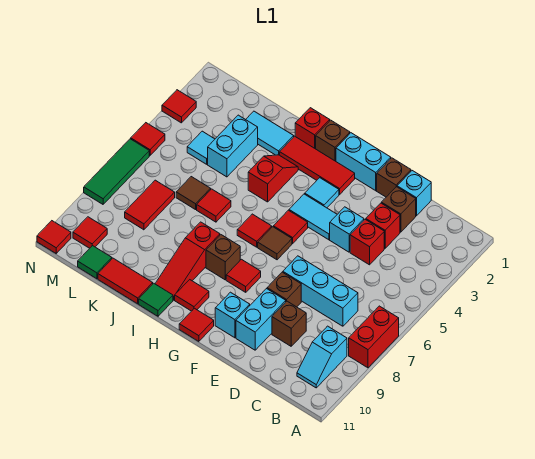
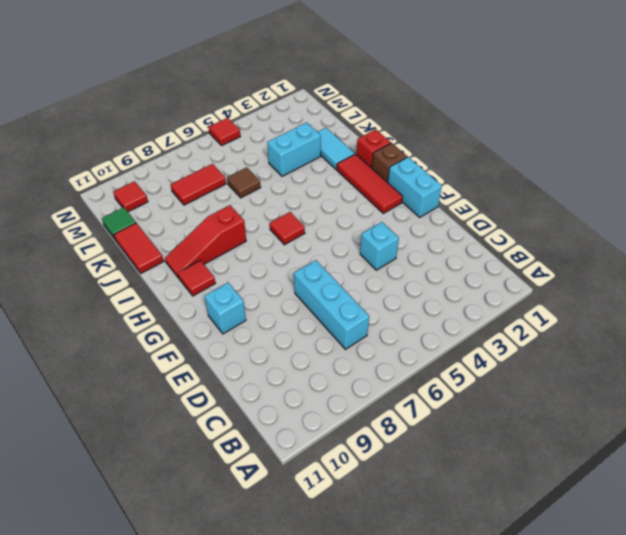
none -> red 1x2 brick [349,306,399,368]
none -> cyan 1x2 slope [297,326,347,388]
none -> cyan 1x1 brick [397,171,431,216]
none -> brown 1x1 brick [382,187,416,232]

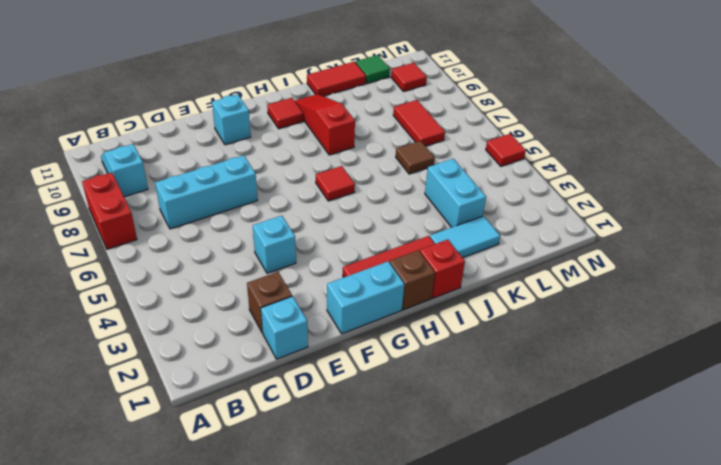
none -> red 1x1 brick [366,203,400,248]
none -> red 1x1 brick [350,220,384,265]
none -> brown 1x1 brick [272,301,306,346]
none -> brown 1x1 brick [377,158,411,197]

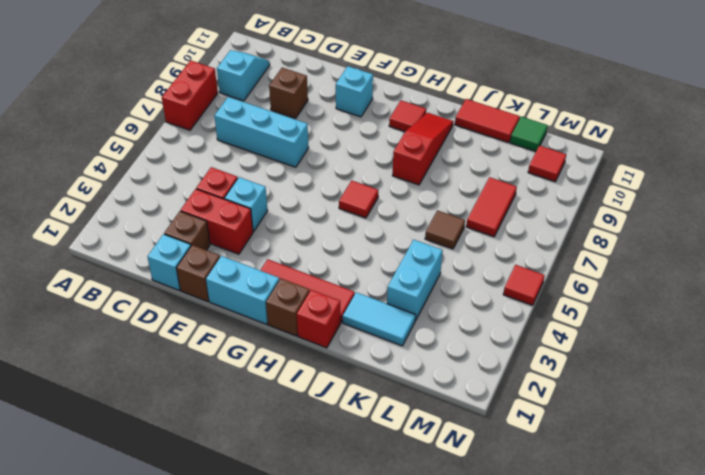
red 1x2 brick [181,189,253,254] -> red 1x1 brick [366,203,400,248]
none -> brown 1x1 brick [267,272,301,307]
none -> cyan 1x2 brick [236,289,286,350]
none -> cyan 1x2 tile [289,194,337,240]
none -> cyan 1x1 tile [305,178,339,208]

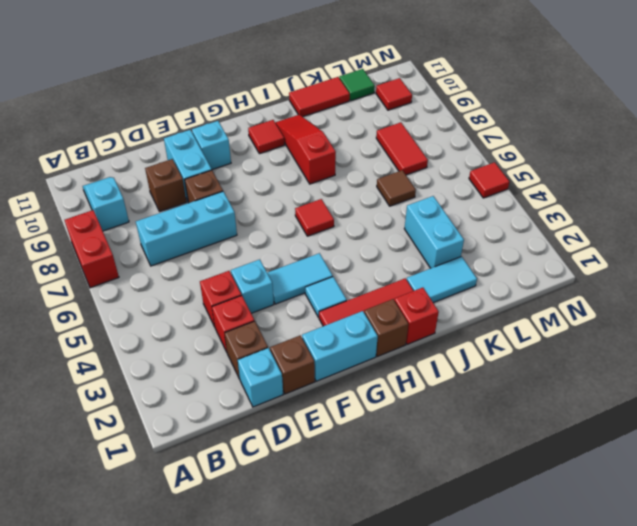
none -> red 1x1 tile [273,210,308,243]
none -> brown 1x1 tile [258,227,292,260]
none -> red 1x1 tile [226,259,261,292]
none -> red 1x1 tile [179,308,214,341]

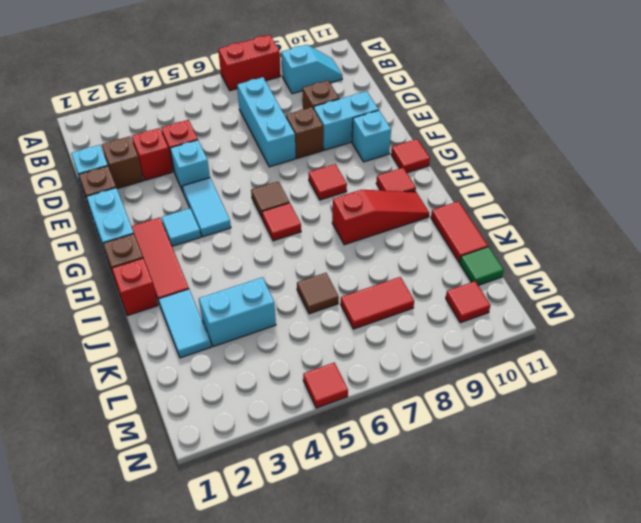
none -> red 1x1 tile [273,210,308,243]
none -> brown 1x1 brick [206,235,240,280]
none -> red 1x2 slope [248,155,298,202]
none -> green 1x1 tile [139,283,173,316]

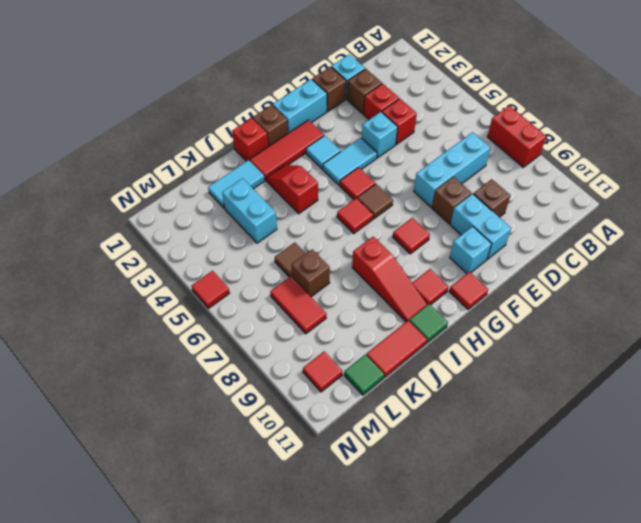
brown 1x1 brick [292,249,330,297] -> brown 1x1 brick moved to [206,235,240,280]
none -> cyan 1x2 slope [297,326,347,388]
none -> red 1x1 tile [197,189,231,222]
none -> cyan 1x1 tile [187,131,215,164]
none -> red 1x1 tile [162,90,196,123]

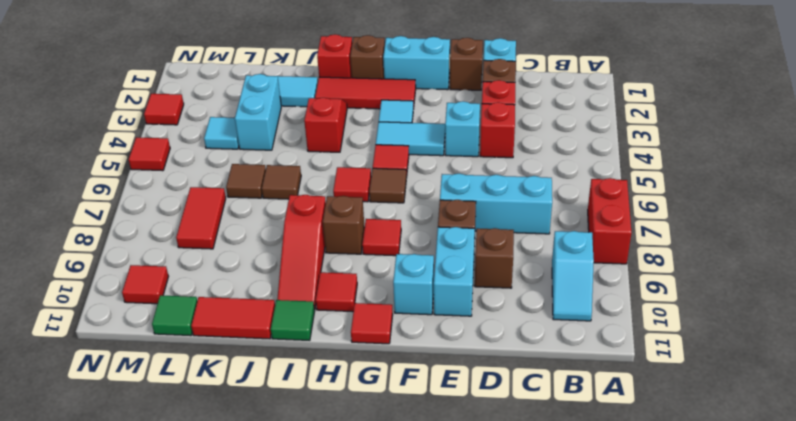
brown 1x1 tile [262,165,301,199] -> red 1x1 tile [197,189,231,222]
none -> green 1x3 tile [84,139,149,204]
none -> red 1x1 tile [37,221,71,253]

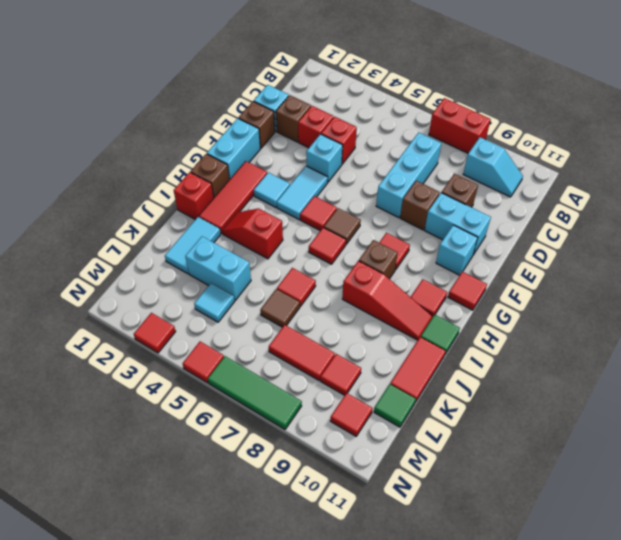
red 1x1 tile [320,354,361,395] -> red 1x1 tile moved to [37,221,71,253]

